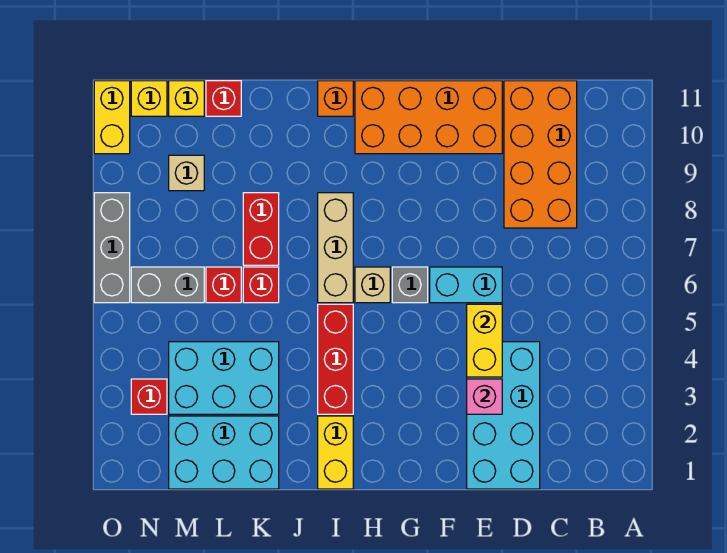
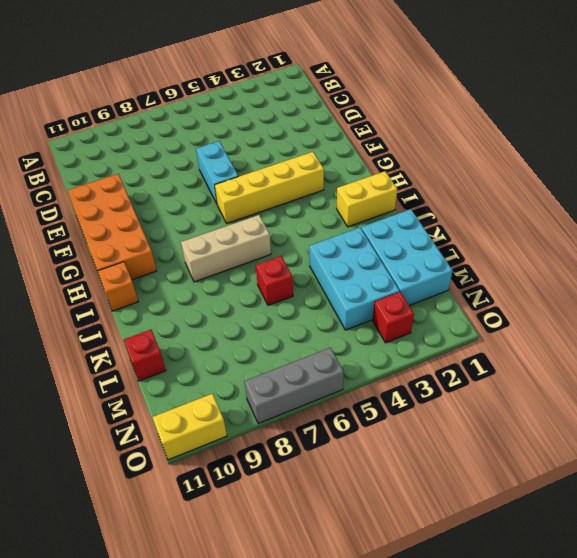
yellow 1x4 brick [215,152,324,223] -> grey 1x1 brick [392,267,428,303]
none -> orange 2x4 brick [504,81,577,228]
none -> cyan 2x4 brick [467,342,540,489]
none -> tan 1x1 brick [355,267,390,303]

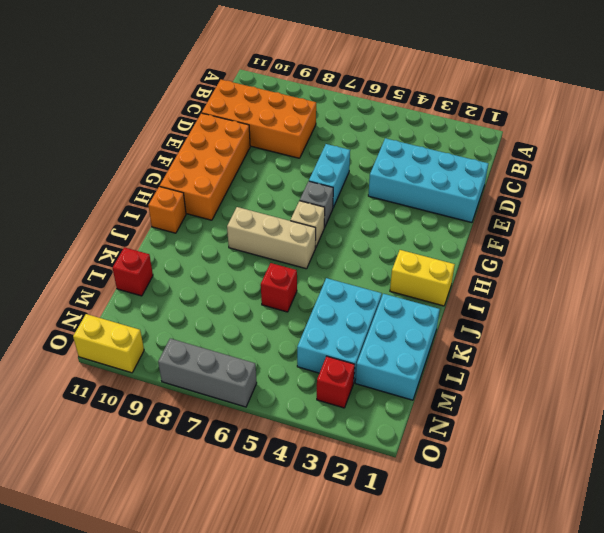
none -> red 1x3 brick [318,304,353,414]
none -> red 1x2 brick [243,193,279,265]
none -> red 1x1 brick [206,267,241,303]

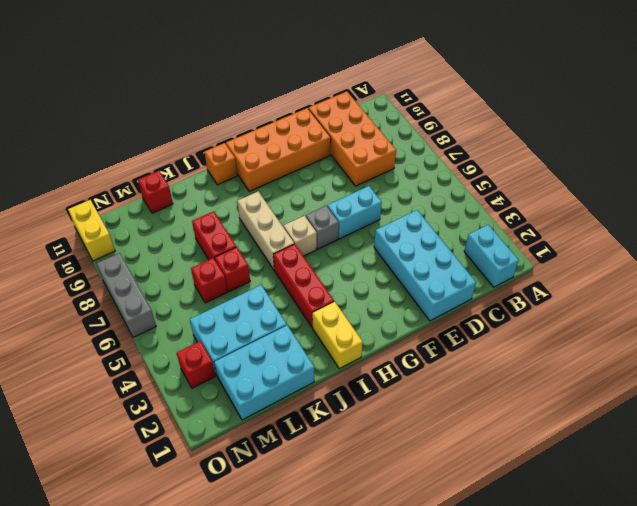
cyan 1x2 brick [464,225,519,287] -> none
none -> grey 1x2 brick [131,267,204,303]
none -> tan 1x1 brick [169,155,204,191]
none -> yellow 1x1 brick [169,81,204,116]

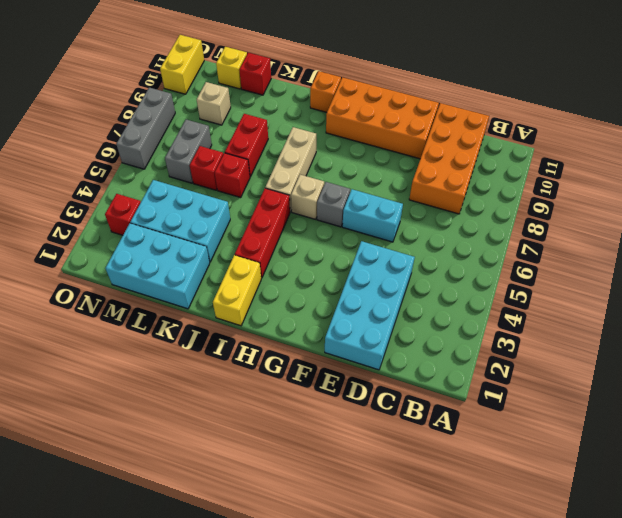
grey 1x2 brick [165,120,212,183] -> grey 1x2 brick turned to [131,267,204,303]
none -> yellow 1x1 brick [131,81,167,116]
none -> pink 1x1 brick [467,379,502,414]
none -> yellow 1x2 brick [467,304,502,377]

